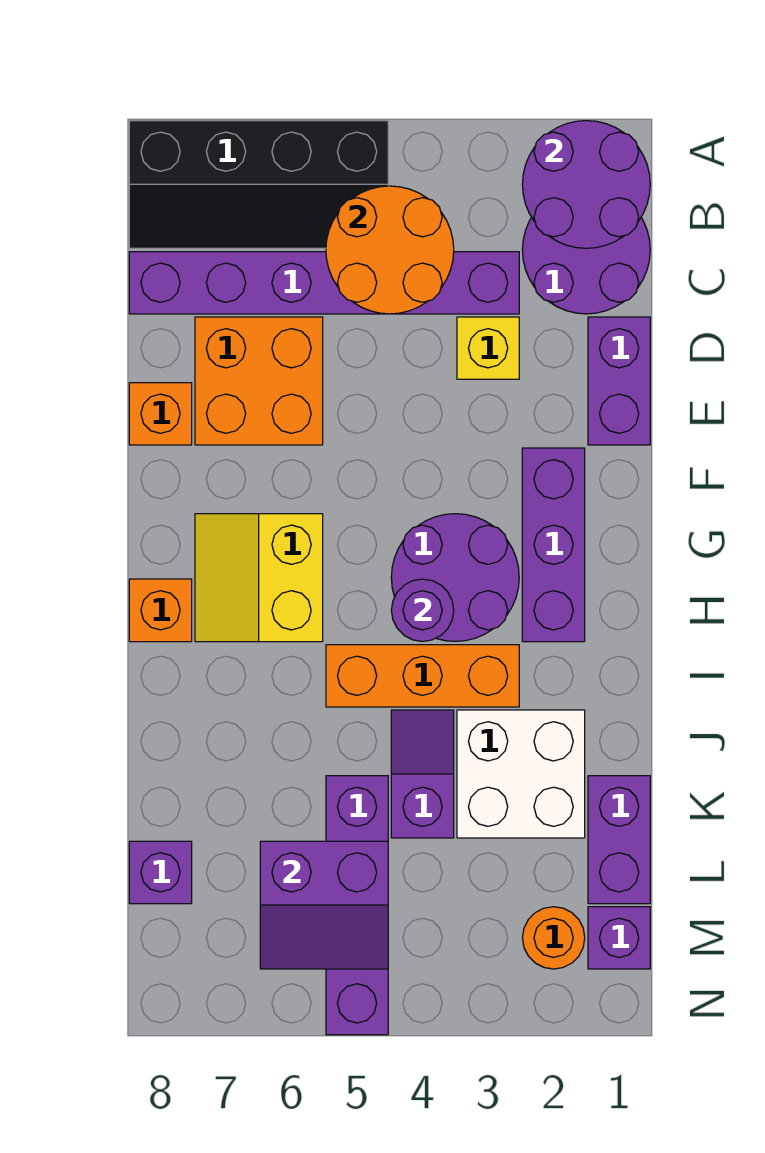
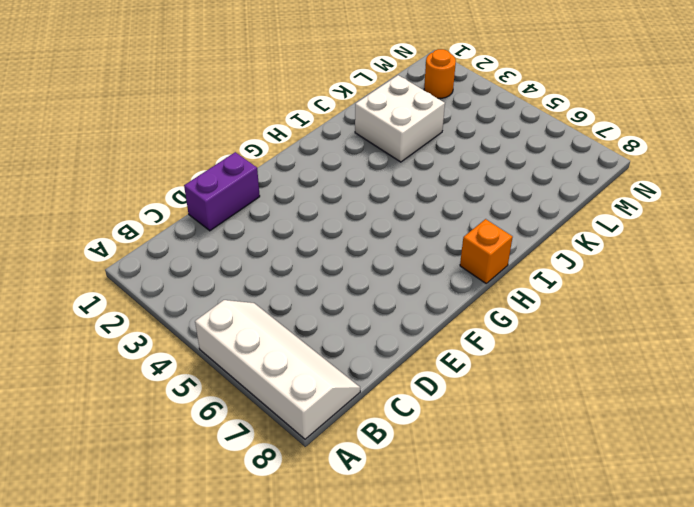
white 2x4 slope [195,300,360,439] -> black 2x4 slope [129,121,388,248]
none -> purple 2x2 round brick [522,218,650,314]
none -> purple 1x6 brick [129,252,519,314]
none -> yellow 1x1 brick [457,317,519,379]

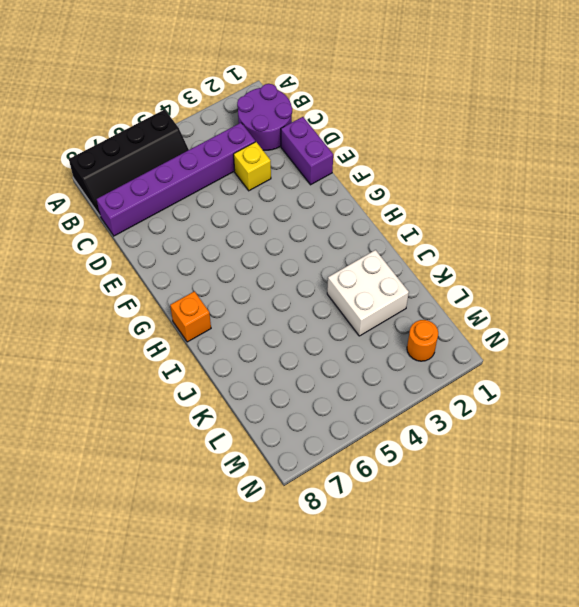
none -> orange 2x2 brick [195,317,323,445]
none -> orange 1x1 brick [129,383,192,445]
none -> purple 1x3 brick [522,448,585,642]

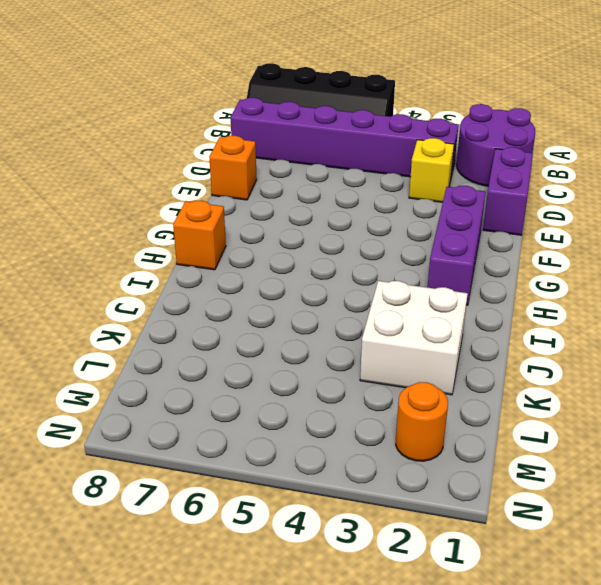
none -> orange 2x2 brick [195,317,323,445]
none -> purple 2x2 round brick [391,514,519,641]
none -> yellow 2x2 slope [195,514,323,642]

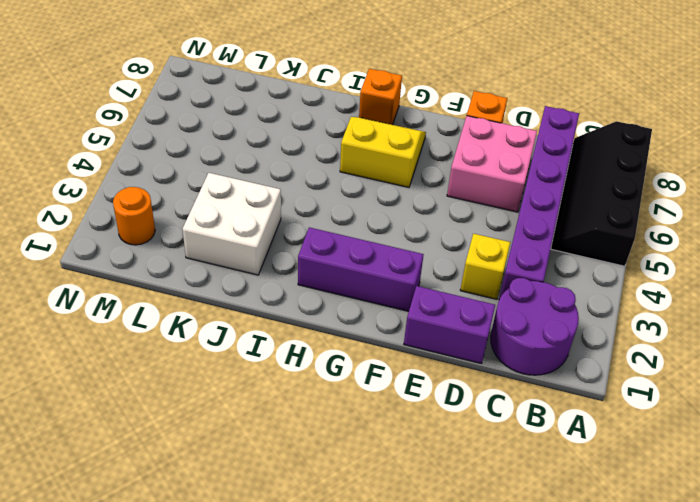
pink 2x2 brick [447,116,537,212] -> orange 2x2 brick [195,317,323,445]
none -> purple 2x2 round brick [391,514,519,641]
none -> orange 1x3 brick [326,645,519,707]
none -> purple 1x2 slope [391,710,454,838]

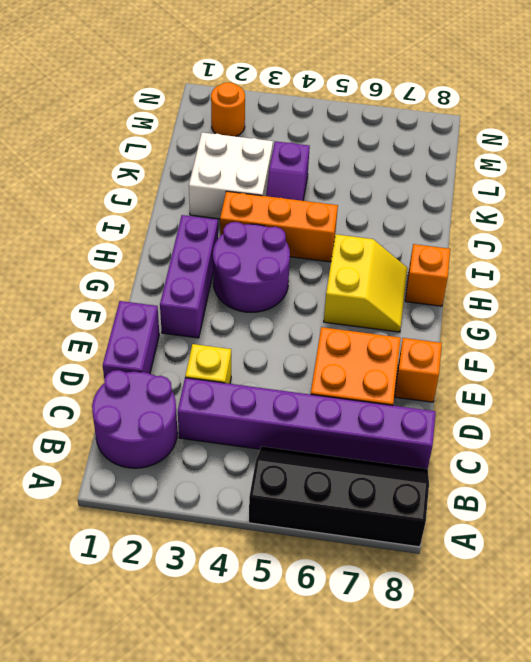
none -> purple 1x2 brick [588,776,650,904]
none -> purple 1x4 brick [326,776,388,1035]
none -> purple 1x1 brick [129,841,192,904]

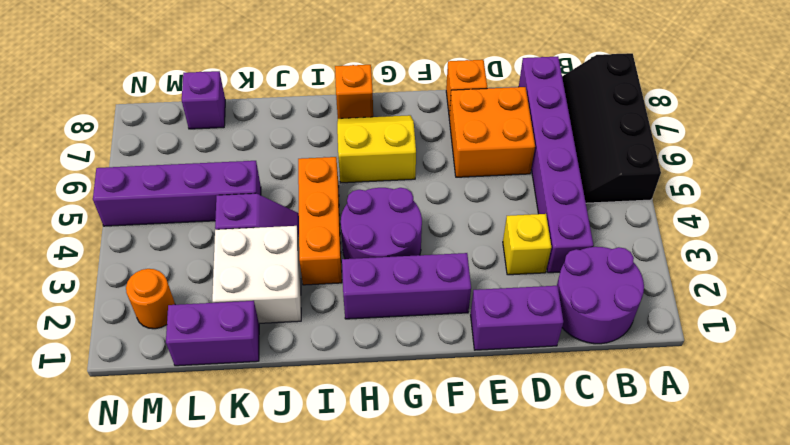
none -> purple 1x1 brick [588,907,650,969]
none -> purple 2x2 round brick [522,121,650,248]
none -> orange 2x2 round brick [326,186,454,314]

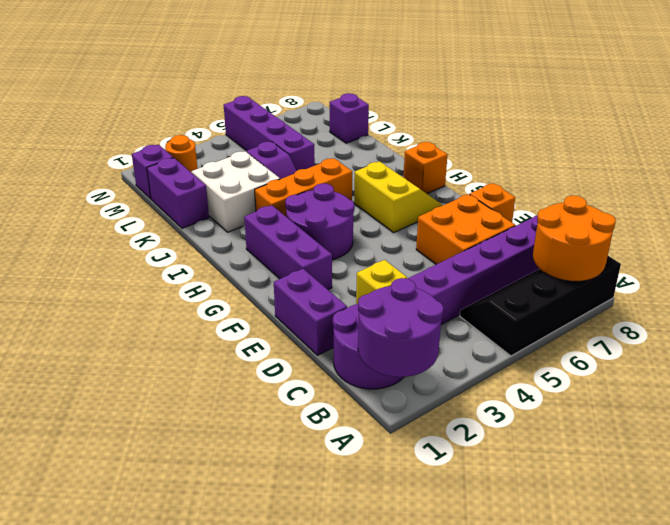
orange 2x2 round brick [533,195,616,281] -> orange 2x2 round brick moved to [326,186,454,314]
none -> purple 1x1 round brick [391,579,454,641]
none -> purple 2x2 slope [260,841,388,969]

